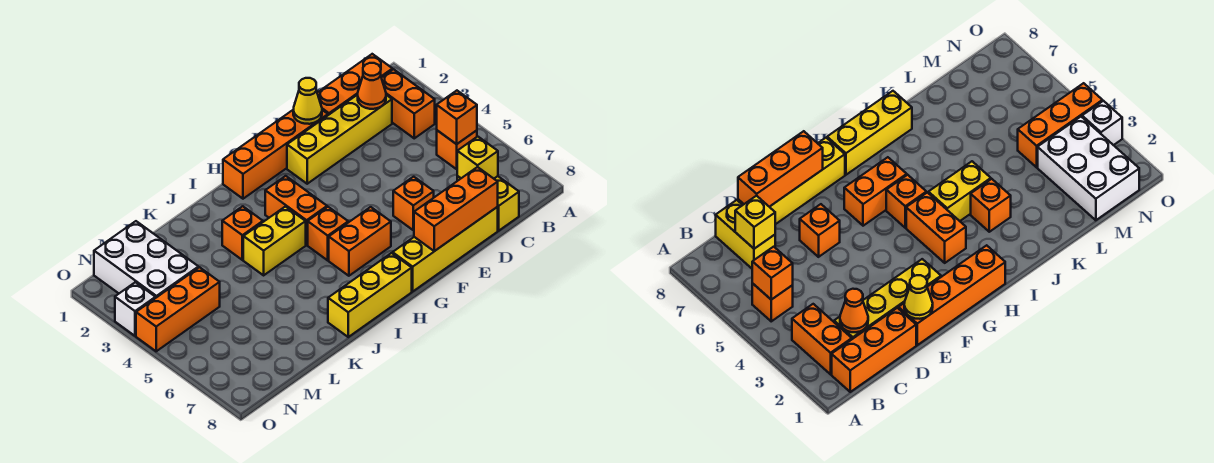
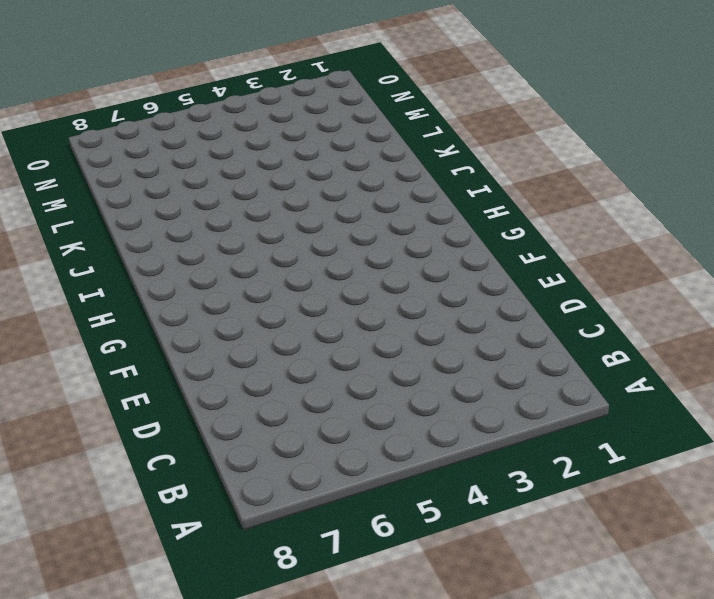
none -> orange 1x3 brick [317,54,392,115]
none -> orange 1x2 brick [382,69,435,138]
none -> orange 1x1 brick [437,130,477,169]

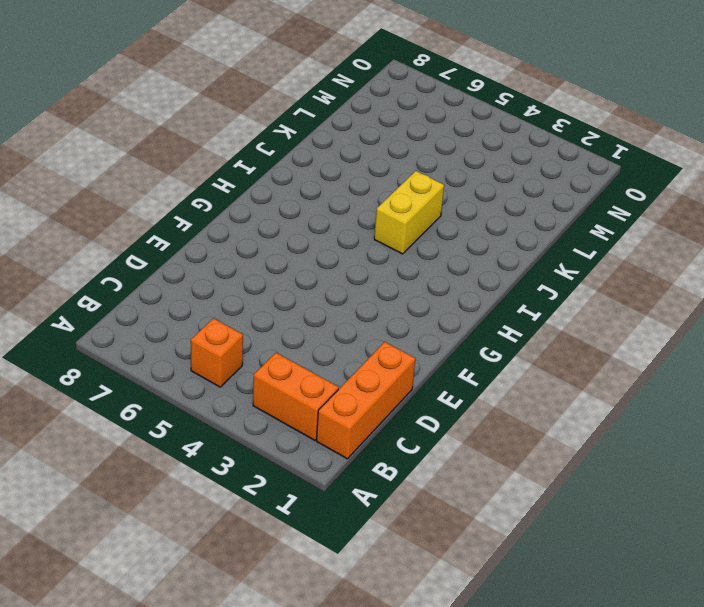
none -> yellow 1x4 brick [287,95,392,184]
none -> yellow 1x2 brick [457,176,519,231]
none -> yellow 1x4 brick [393,207,498,291]

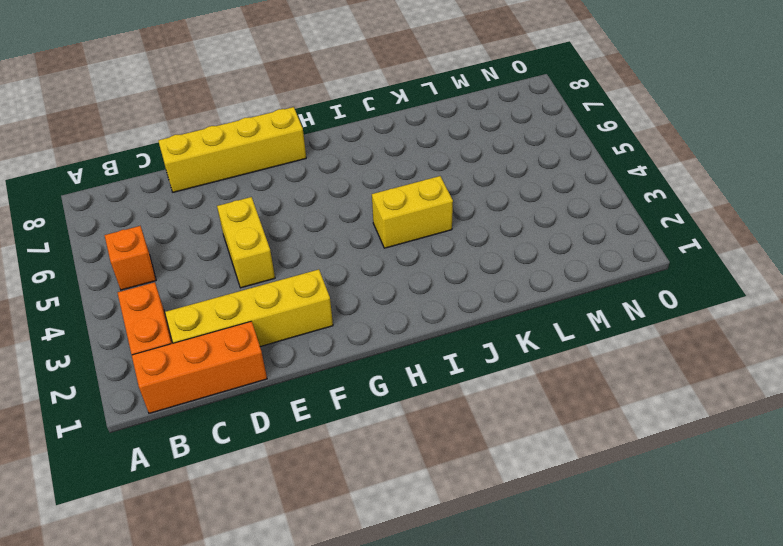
yellow 1x2 brick [217,197,275,288] -> yellow 1x2 brick moved to [457,176,519,231]
none -> orange 1x4 brick [223,109,328,199]
none -> orange 1x1 brick [393,177,434,230]
none -> orange 1x2 brick [329,207,391,276]

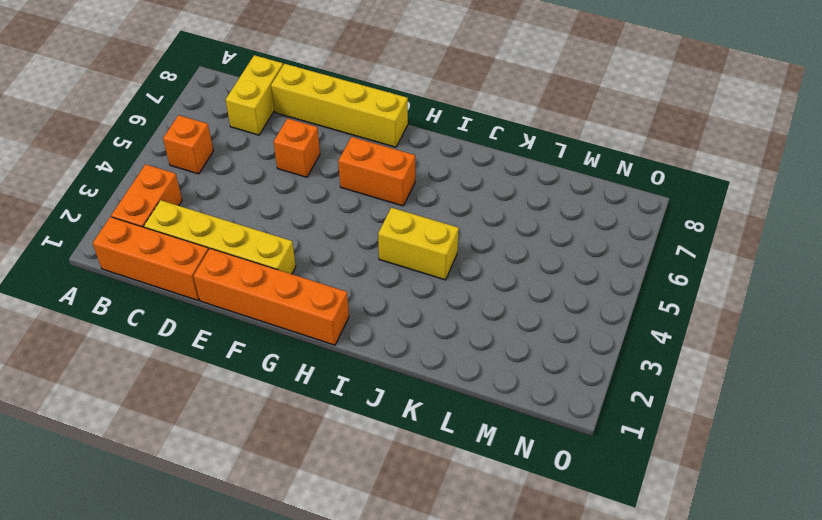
none -> orange 1x2 brick [265,176,327,245]
none -> orange 1x1 brick [308,207,348,260]
none -> yellow 1x3 brick [328,253,412,337]

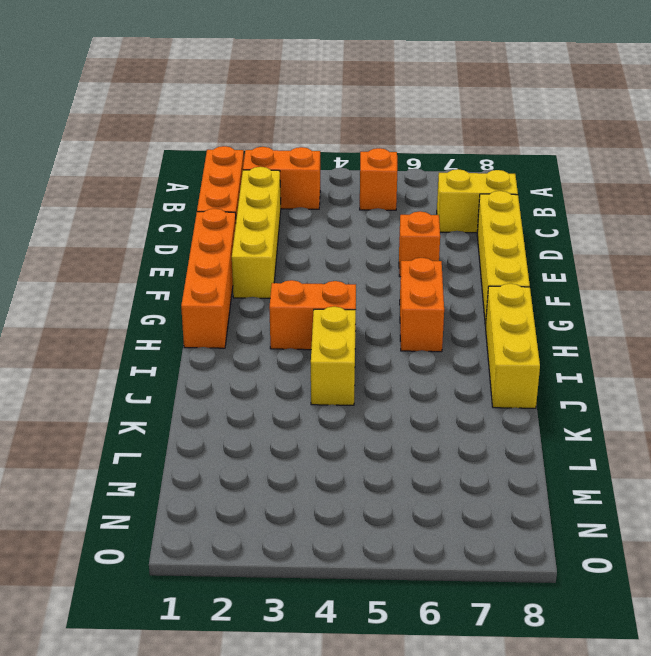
none -> orange 1x1 brick [308,207,348,260]
none -> orange 1x1 brick [222,206,263,260]
none -> white 2x3 brick [94,221,198,298]

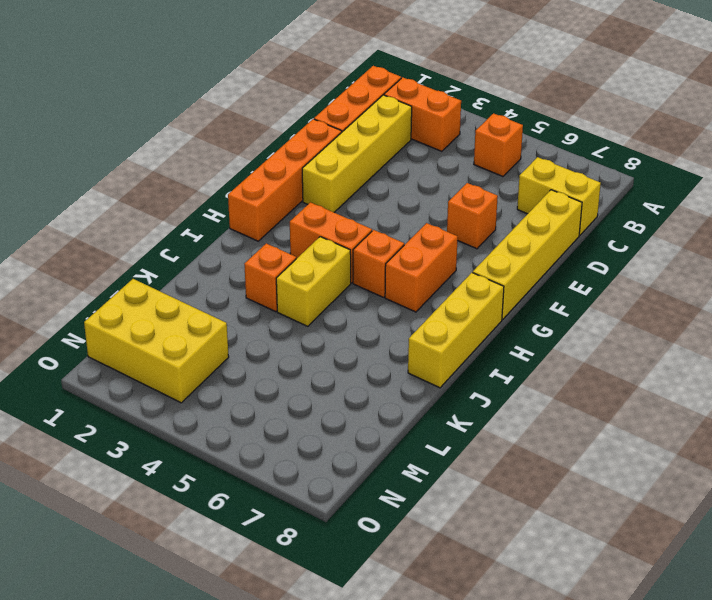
yellow 2x3 brick [84,279,229,403] -> white 2x3 brick [94,221,198,298]
none -> orange 1x3 brick [136,267,220,351]
none -> white 1x1 brick [115,282,155,336]
none -> orange 1x1 brick [437,91,477,144]

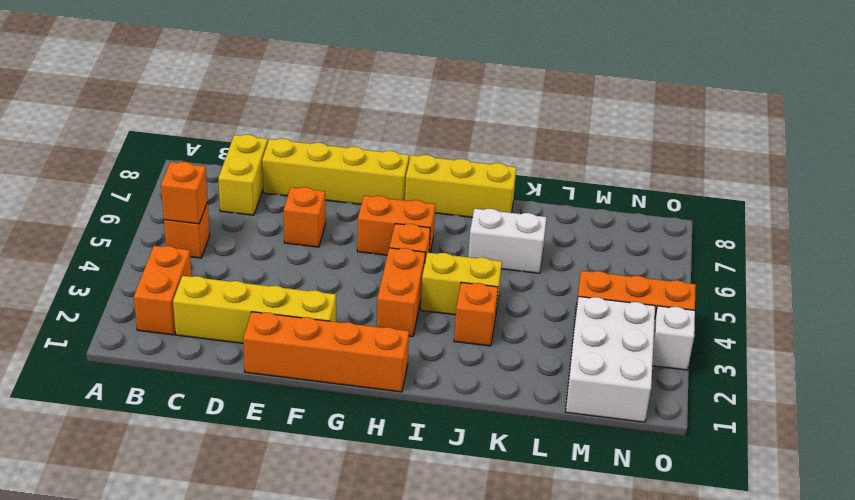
white 1x2 brick [468,209,547,273] -> none
none -> orange 1x3 brick [317,54,392,115]
none -> orange 1x1 cone [358,63,386,109]
none -> yellow 1x1 brick [457,136,498,179]

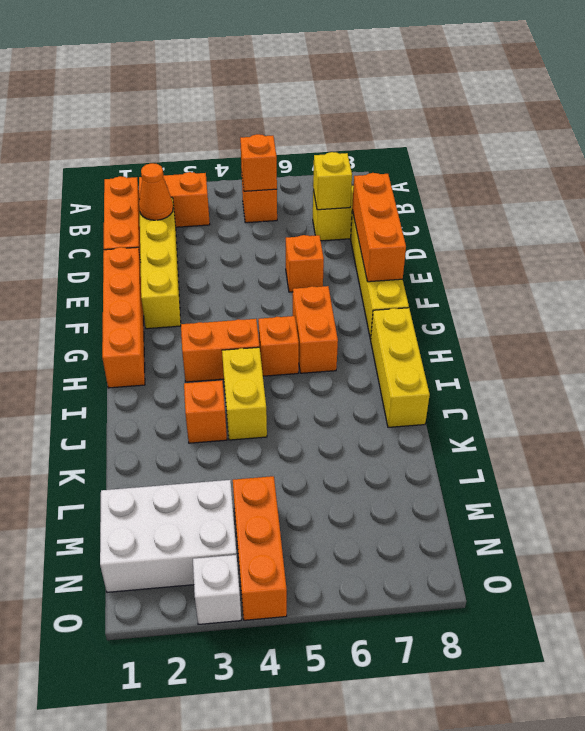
none -> yellow 1x1 cone [293,78,322,124]

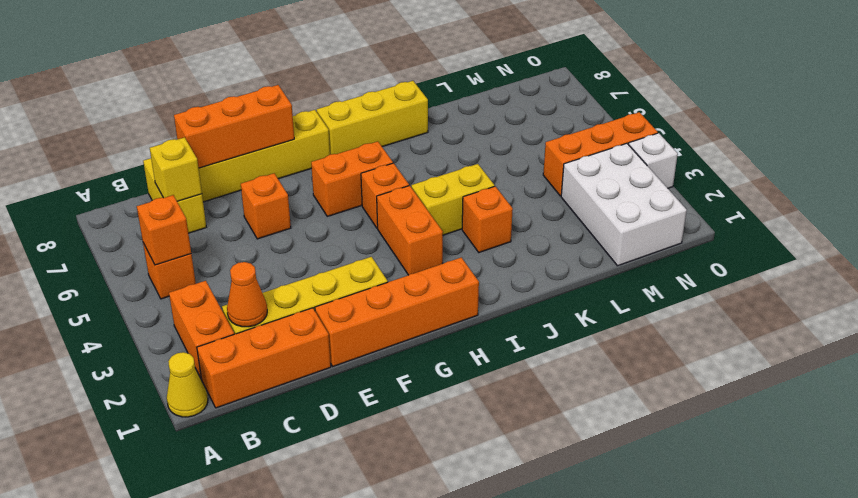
yellow 1x1 cone [167,352,208,417] -> yellow 1x1 cone moved to [293,78,322,124]

